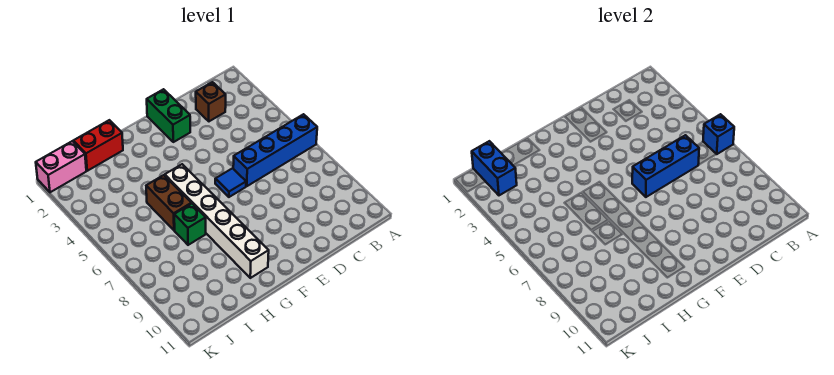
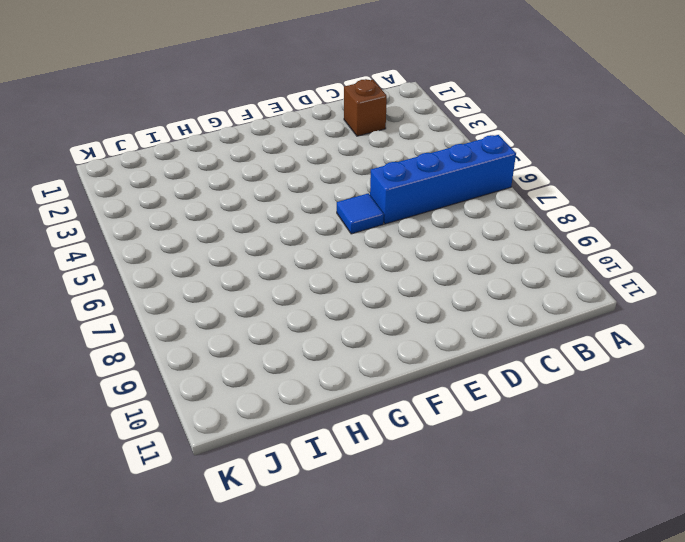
none -> green 1x2 brick [147,89,190,142]
none -> white 1x6 brick [165,164,269,278]
none -> red 1x2 brick [73,120,123,171]

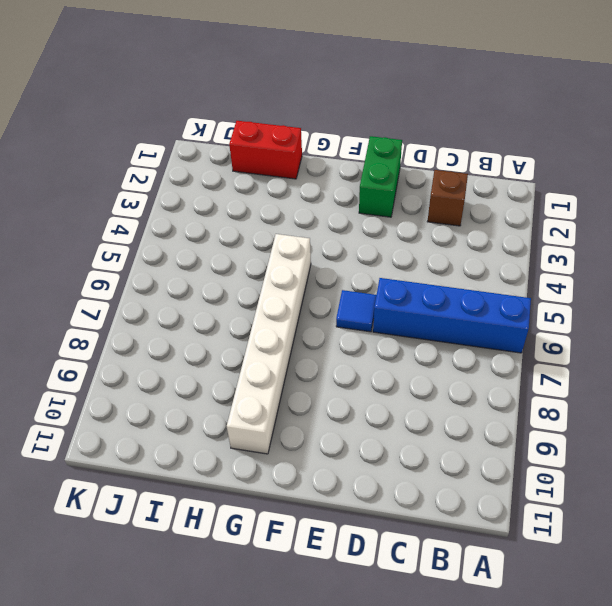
none -> brown 1x2 brick [146,175,191,230]
none -> green 1x1 brick [174,204,206,245]
none -> pink 1x2 brick [36,141,86,192]

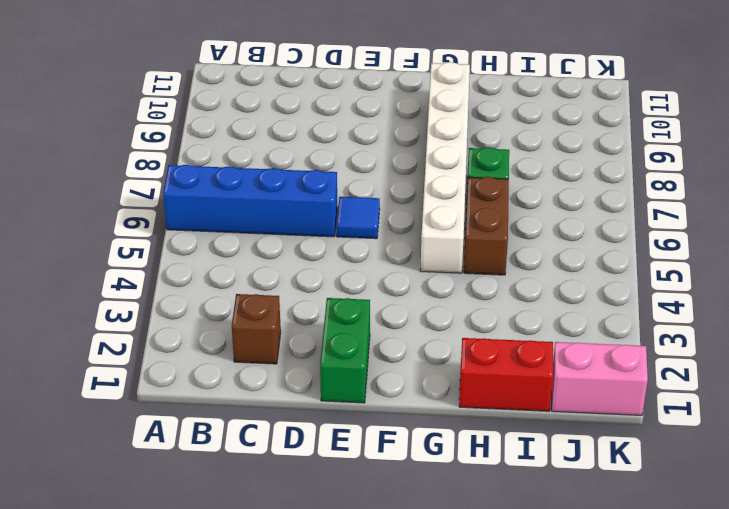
none -> blue 1x1 brick [703,114,734,154]
none -> blue 1x3 brick [632,135,699,197]
none -> blue 1x2 brick [472,141,517,195]

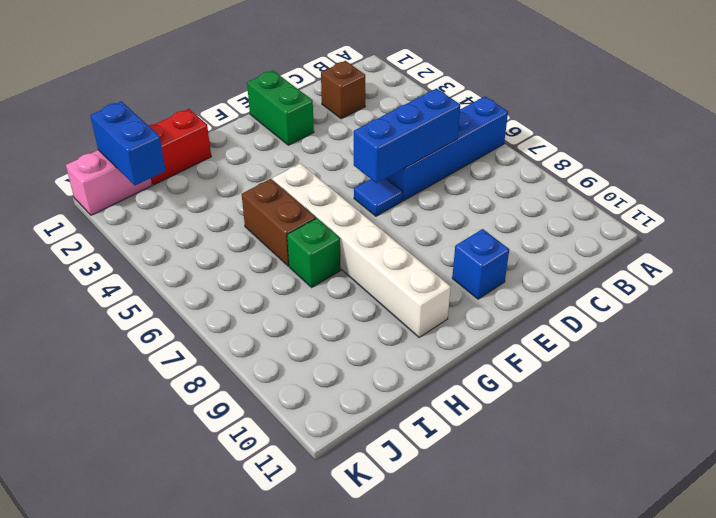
blue 1x1 brick [452,229,509,299] -> blue 1x1 brick moved to [703,114,734,154]

